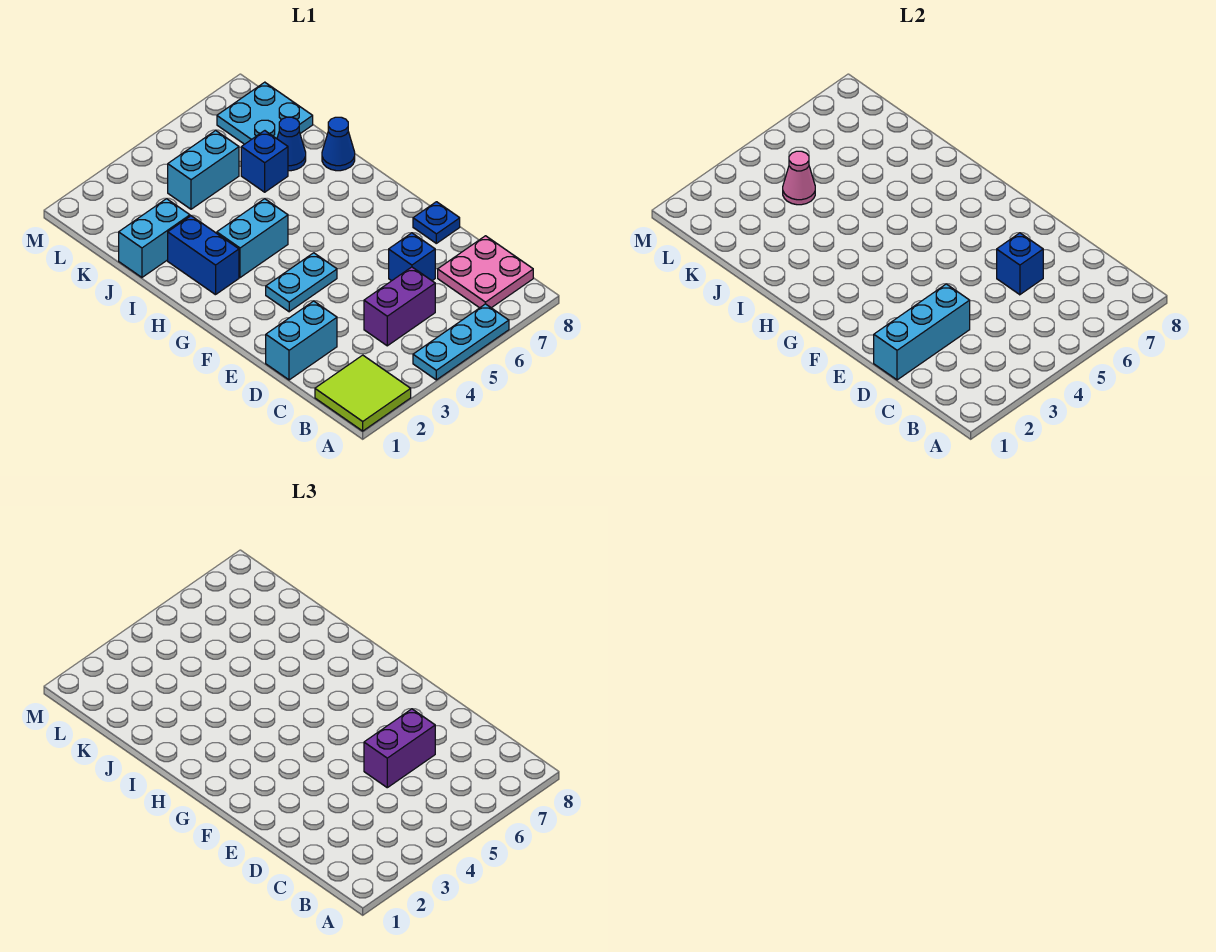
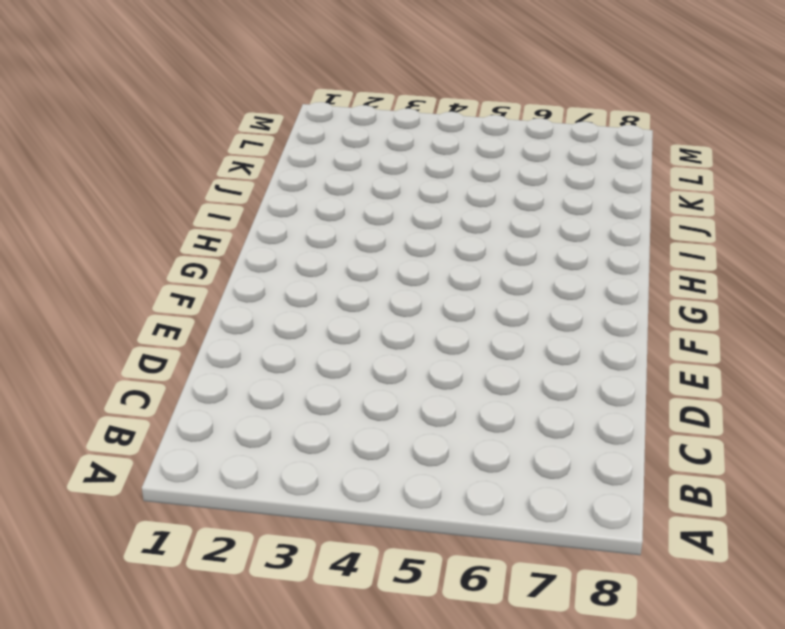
none -> lime 2x2 tile [315,355,411,431]
none -> cyan 1x3 plate [413,304,509,380]
none -> pink 2x2 plate [438,236,533,308]

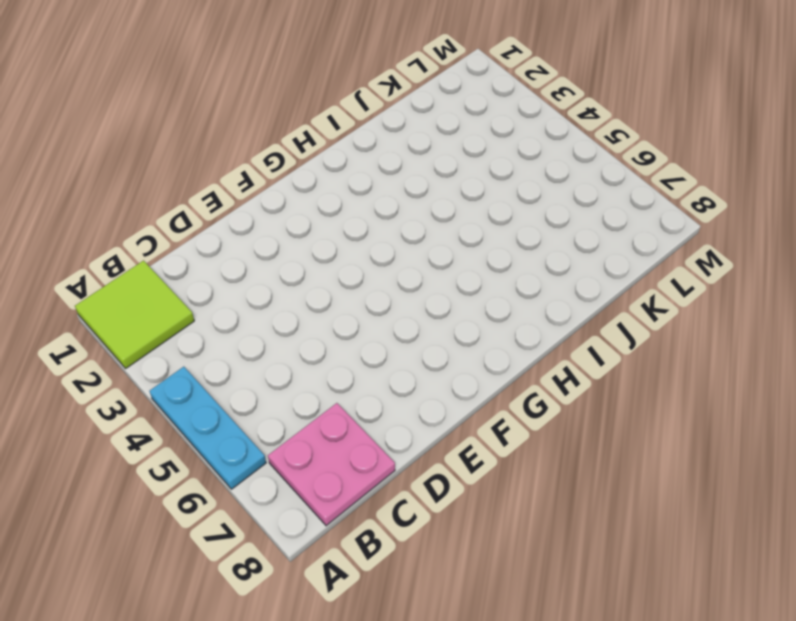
none -> purple 1x2 brick [364,267,435,346]
none -> cyan 1x2 brick [266,301,337,380]
none -> blue 1x1 brick [389,233,435,281]

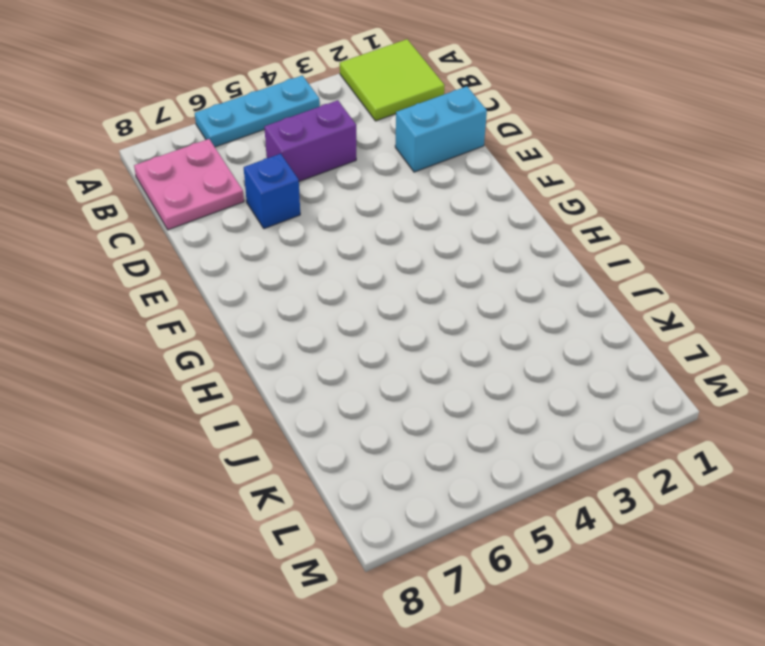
none -> blue 1x1 plate [413,202,460,243]
none -> cyan 1x2 plate [266,253,337,312]
none -> blue 1x2 brick [168,216,239,295]

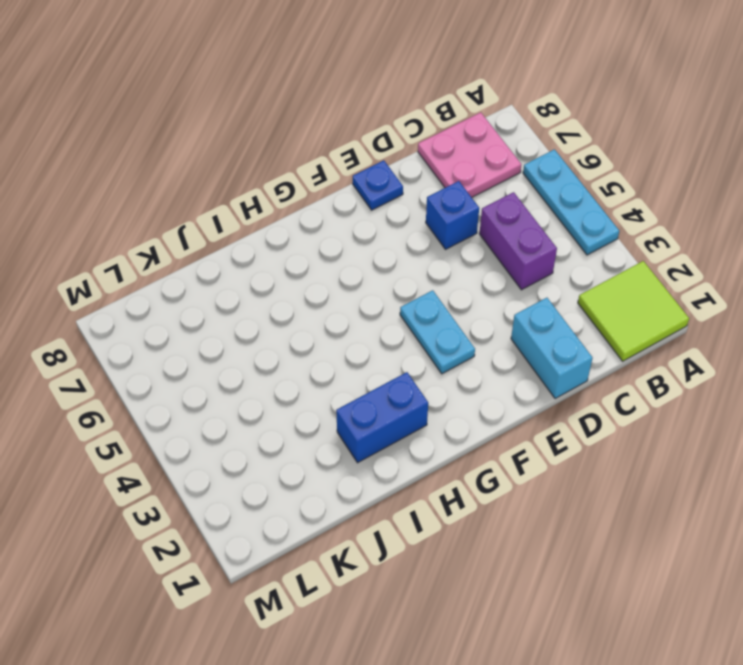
none -> cyan 1x2 brick [217,199,288,278]
none -> blue 1x1 cone [322,117,355,171]
none -> cyan 1x2 brick [119,199,190,277]

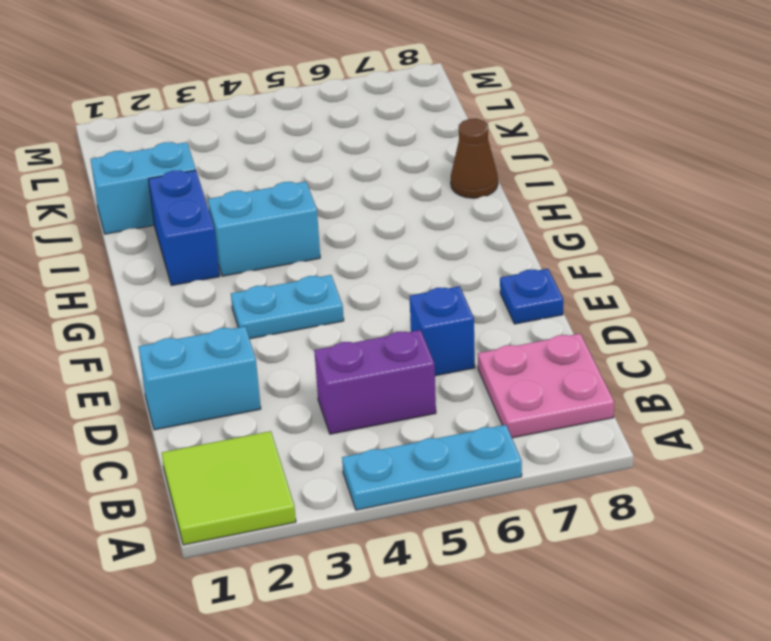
brown 1x1 cone [451,119,498,198] -> blue 1x1 cone [322,117,355,171]
none -> blue 1x1 brick [241,131,288,192]
none -> blue 1x1 cone [277,117,306,171]
none -> cyan 1x2 brick [168,130,239,209]

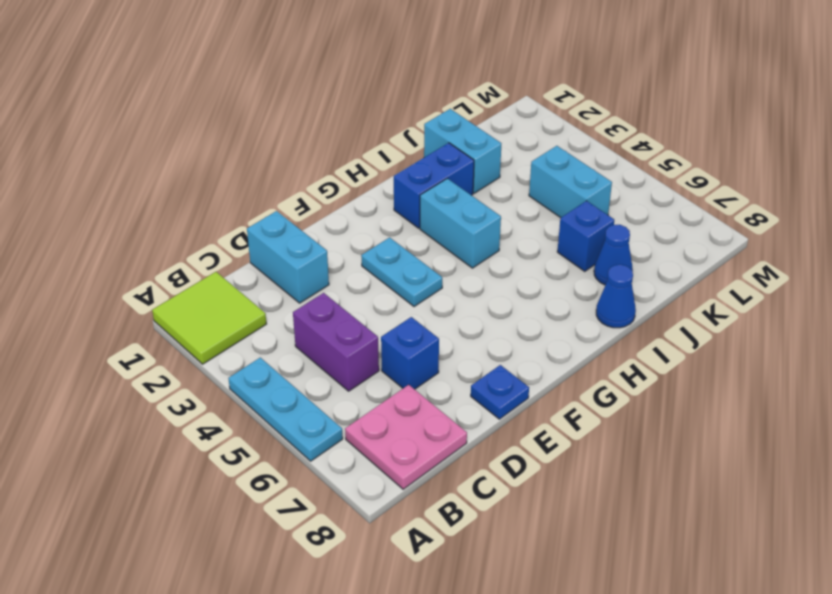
none -> cyan 2x2 plate [217,82,313,144]
none -> cyan 1x3 brick [874,284,970,380]
none -> blue 1x1 brick [997,233,1043,295]

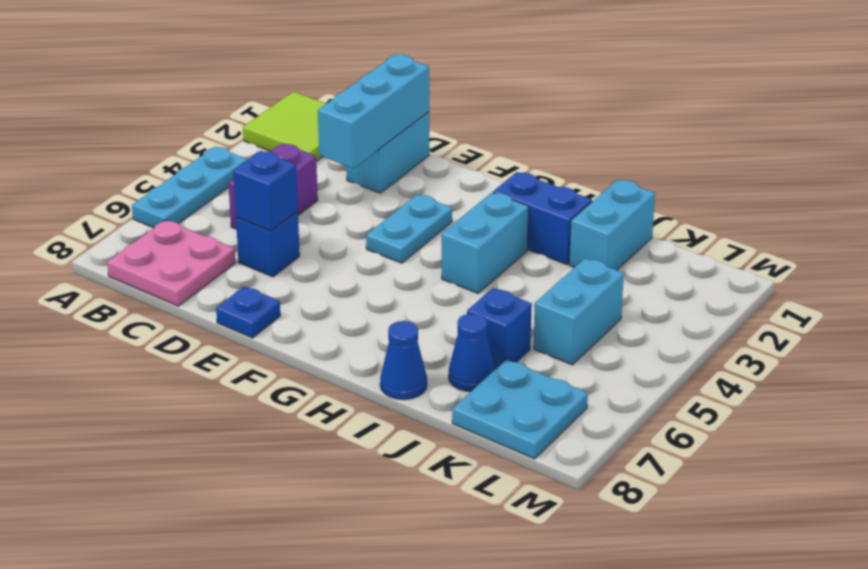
none -> pink 1x1 cone [783,151,815,205]
none -> purple 1x2 brick [364,709,435,788]

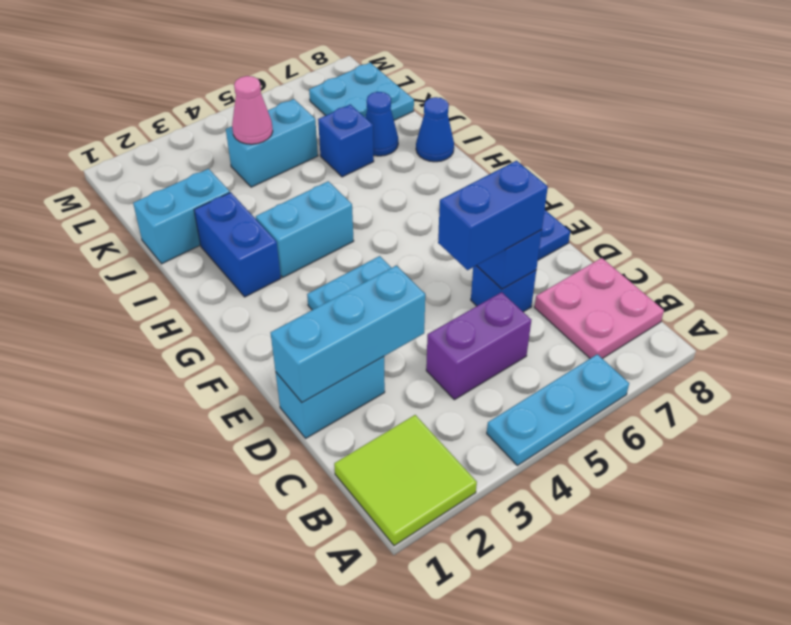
blue 1x2 brick [438,161,548,270] -> purple 1x2 brick [364,709,435,788]

